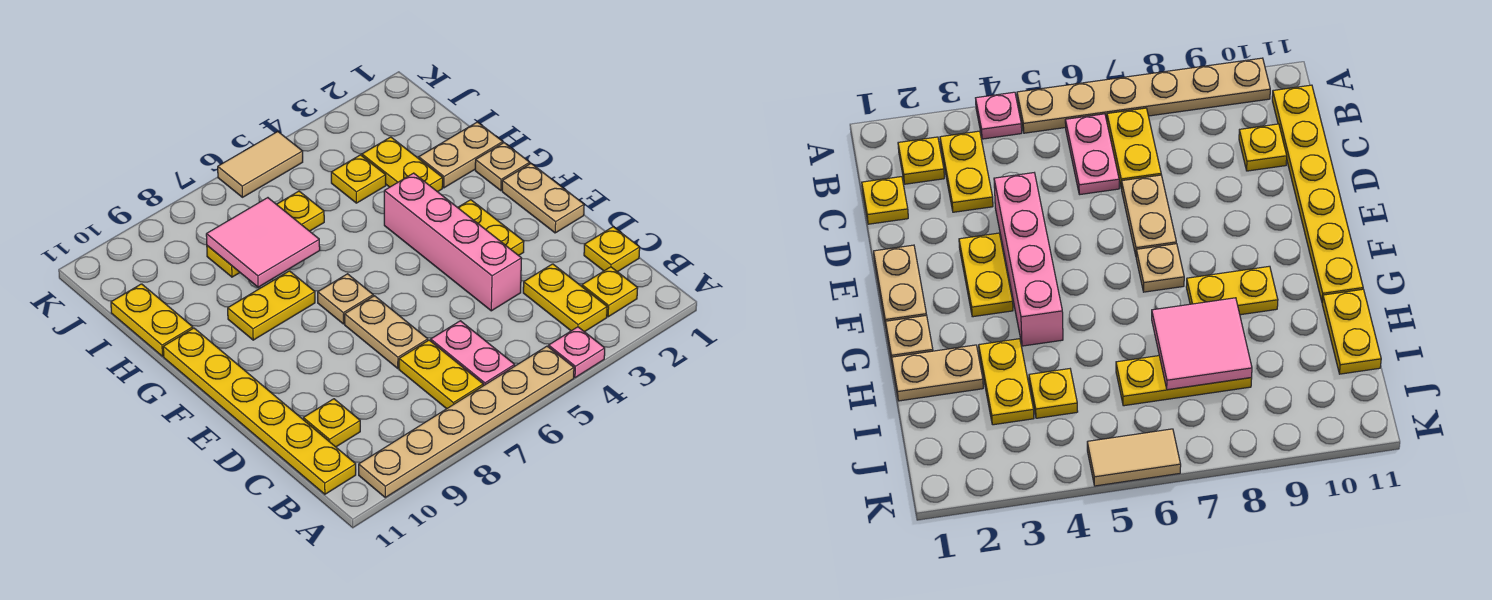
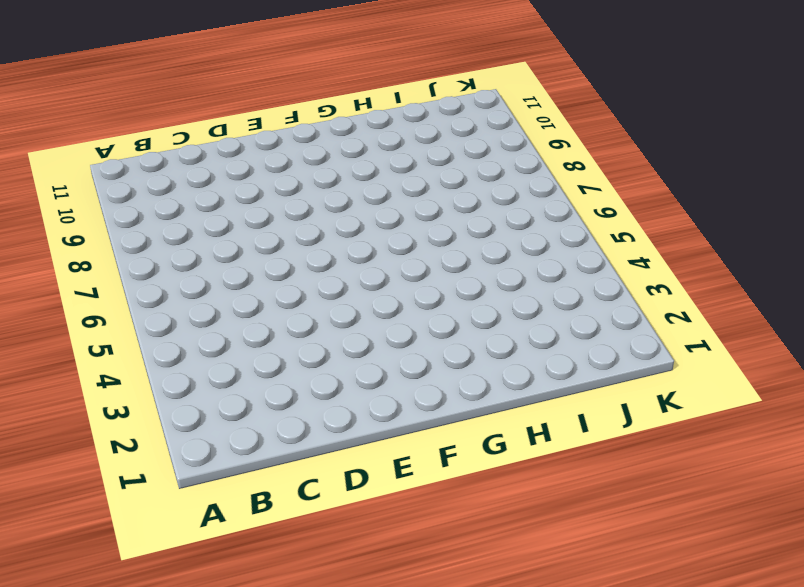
none -> pink 1x1 plate [549,327,605,378]
none -> tan 1x6 plate [359,346,574,497]
none -> yellow 1x1 plate [582,267,638,317]

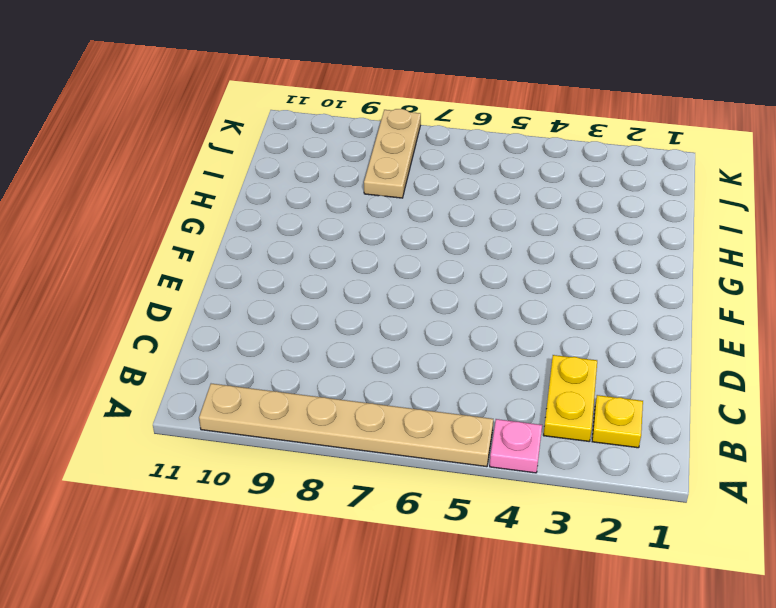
tan 1x3 plate [364,109,421,198] -> yellow 1x3 plate [207,191,324,277]
none -> pink 1x2 plate [431,321,515,386]
none -> yellow 1x2 plate [399,340,483,409]
none -> yellow 1x6 plate [163,328,356,494]

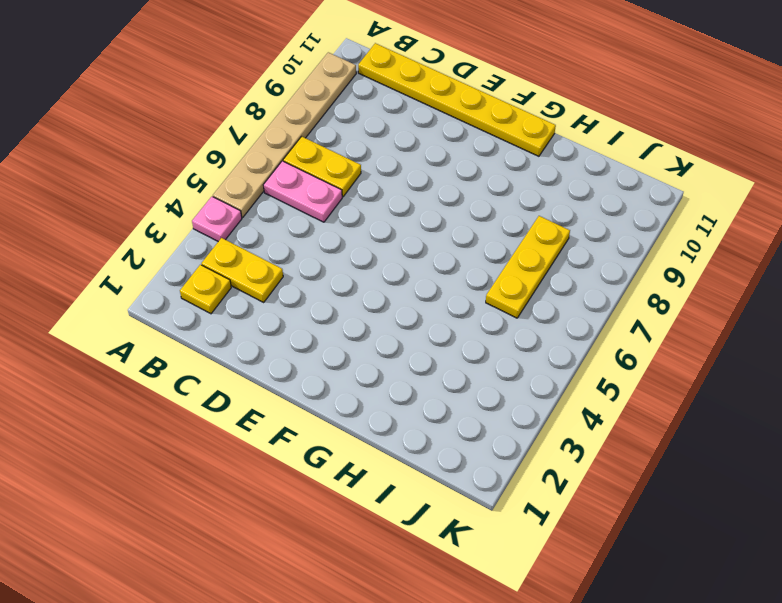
none -> yellow 1x1 plate [584,227,640,272]
none -> yellow 1x1 plate [303,399,360,447]
none -> pink 1x4 brick [384,173,522,311]

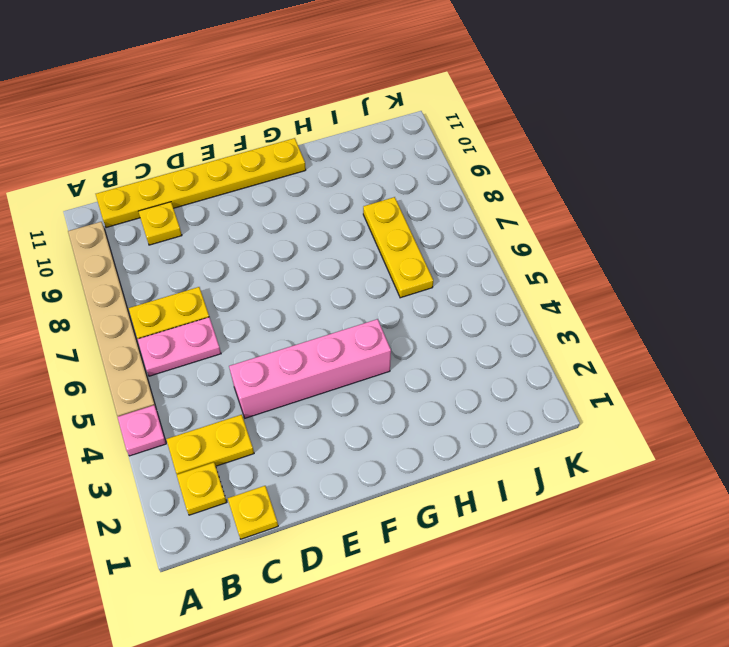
none -> tan 1x2 plate [345,296,428,368]
none -> tan 1x2 plate [502,164,584,233]
none -> yellow 1x2 plate [458,200,524,256]

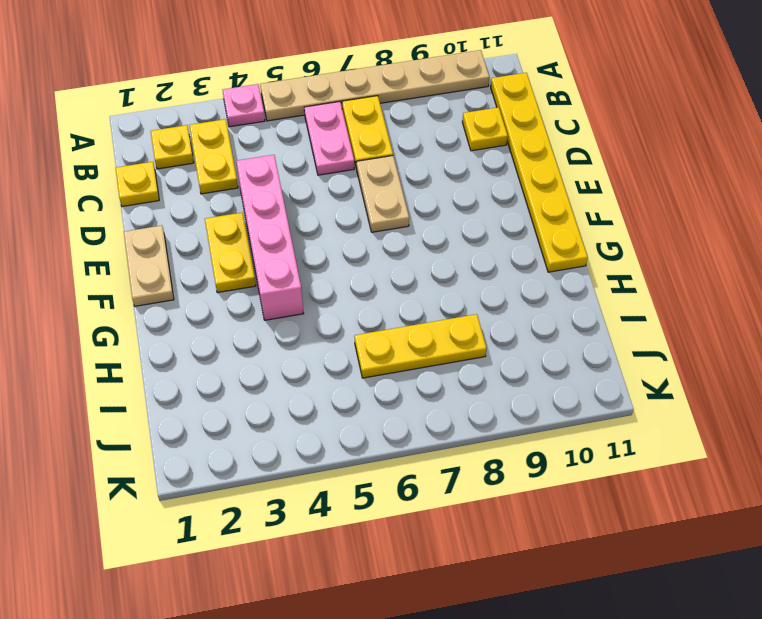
none -> tan 1x1 plate [318,274,373,324]
none -> tan 1x1 plate [475,143,530,191]
none -> yellow 1x2 plate [228,271,315,340]

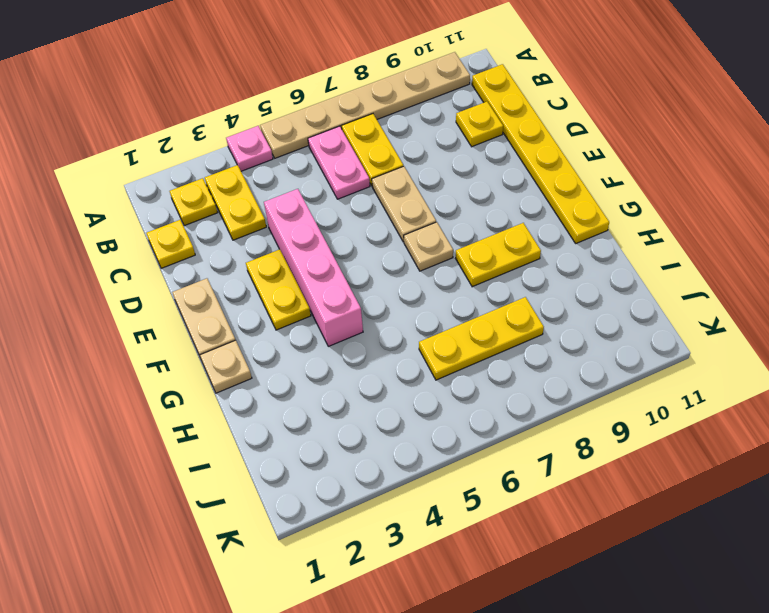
none -> tan 1x2 plate [419,122,503,188]
none -> yellow 1x2 plate [362,137,443,192]
none -> yellow 1x2 plate [111,284,193,356]

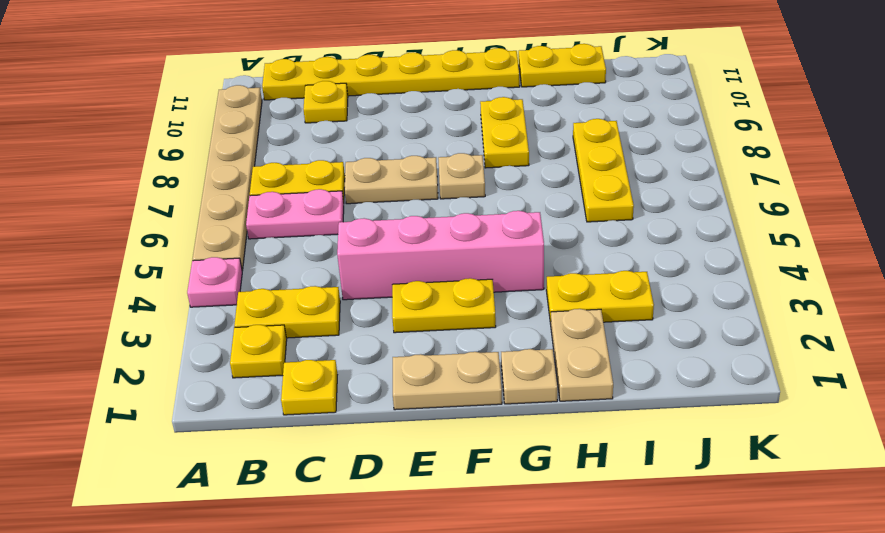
none -> yellow 1x1 plate [331,155,386,203]
none -> tan 1x2 tile [218,132,303,197]
none -> pink 2x2 tile [206,198,320,287]

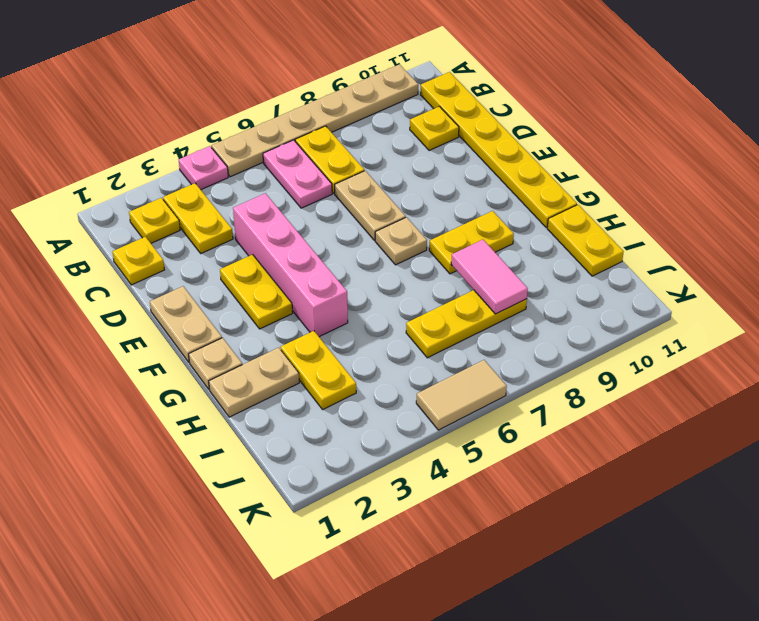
pink 1x2 tile [451,240,528,314] -> pink 2x2 tile [206,198,320,287]
none -> yellow 1x1 plate [331,155,386,203]

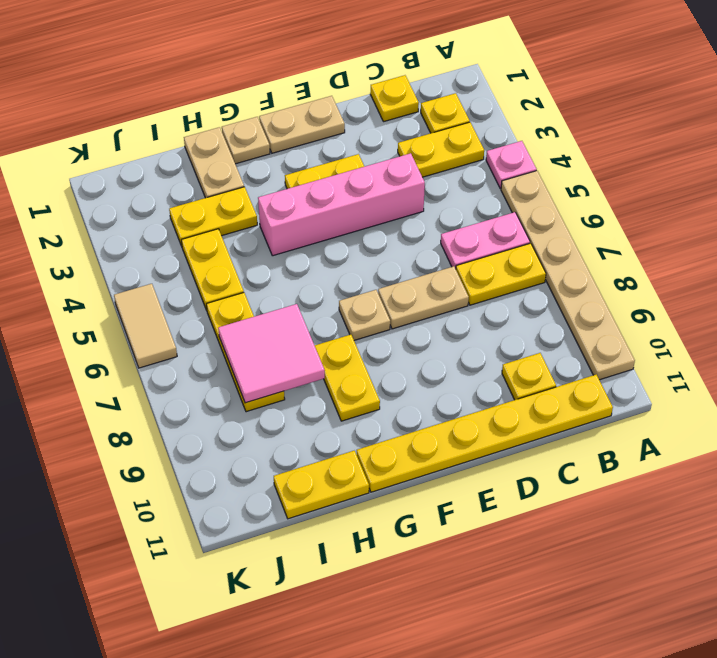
yellow 1x2 plate [181,229,244,310] -> yellow 1x1 plate [331,155,386,203]

